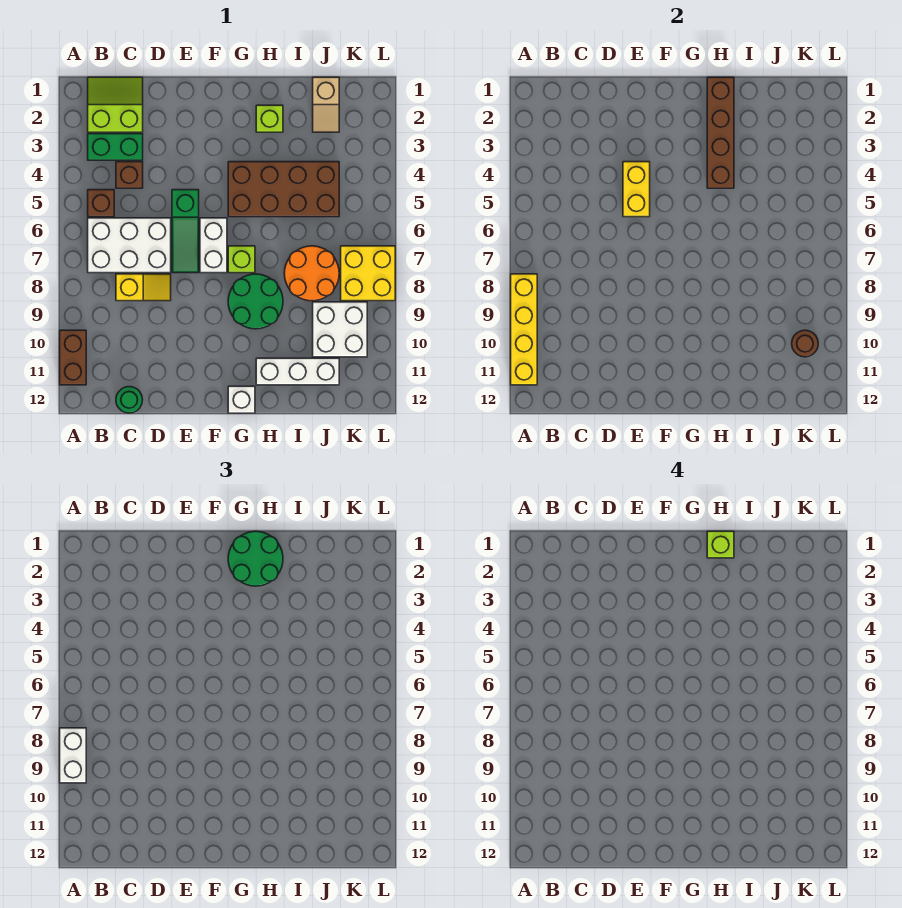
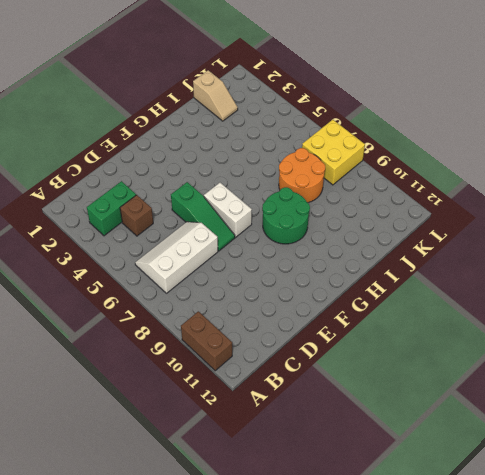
white 2x3 slope [135,222,218,293] -> white 2x3 brick [88,218,171,273]
none -> lime 2x2 slope [88,77,143,132]
none -> brown 1x1 brick [88,190,114,217]
none -> yellow 1x2 slope [116,274,171,301]

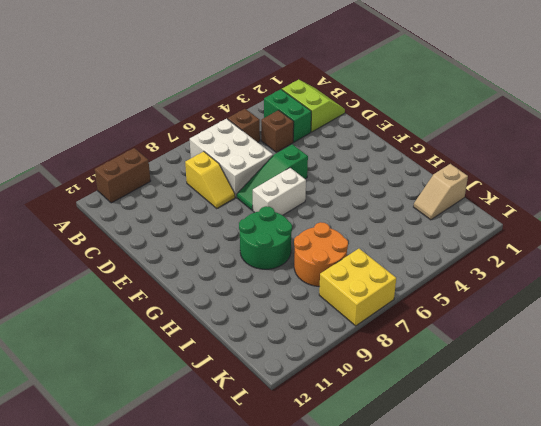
none -> green 1x1 round brick [116,387,143,413]
none -> brown 2x4 brick [228,162,339,217]
none -> lime 1x1 brick [228,246,255,273]

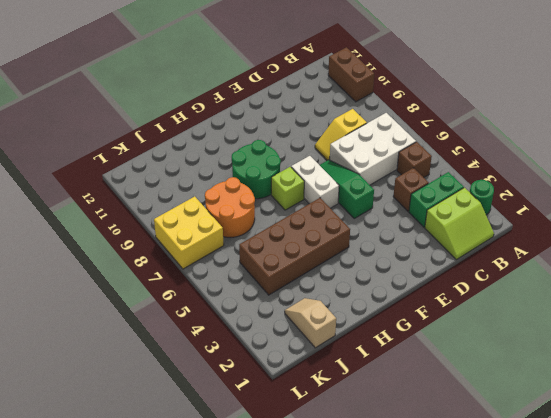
green 1x1 round brick [470,180,494,215] -> green 1x1 round brick moved to [116,387,143,413]
none -> white 1x1 brick [228,386,255,413]
none -> lime 1x1 brick [256,105,283,132]
none -> white 1x3 brick [256,358,339,385]

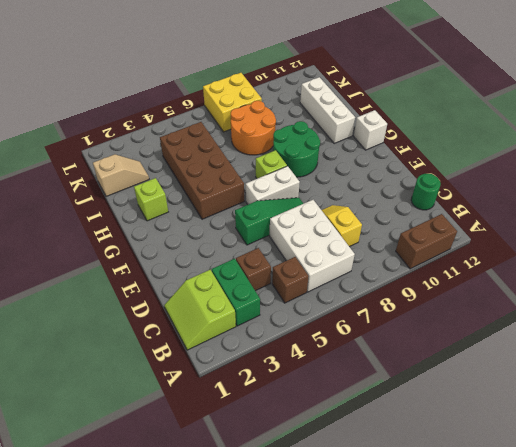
none -> white 2x2 brick [313,302,367,357]
none -> yellow 1x4 brick [511,274,537,385]
none -> yellow 1x2 brick [623,162,650,217]

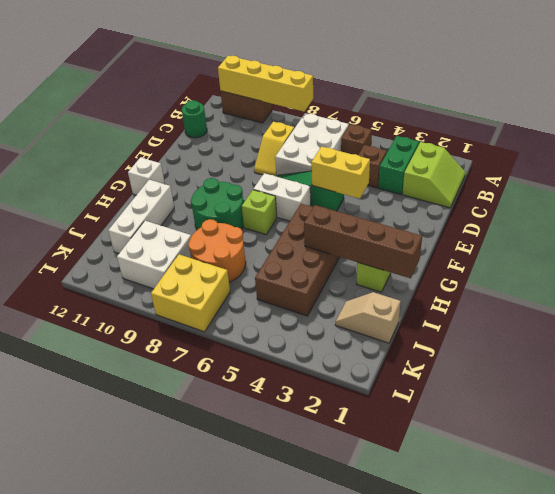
none -> brown 1x1 round brick [792,330,818,357]
none -> white 1x2 brick [60,728,86,783]
none -> green 2x2 round brick [228,531,283,586]

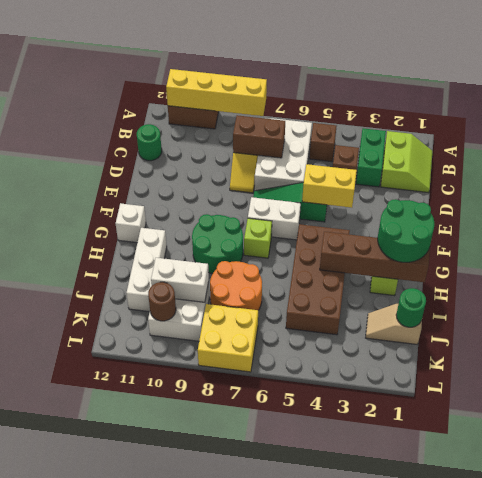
brown 1x2 brick [233,115,285,158] -> none
green 1x1 round brick [396,288,426,327] -> none
white 1x2 brick [151,258,209,302] -> white 1x2 brick moved to [60,728,86,783]
none -> lime 1x1 brick [707,531,734,558]

